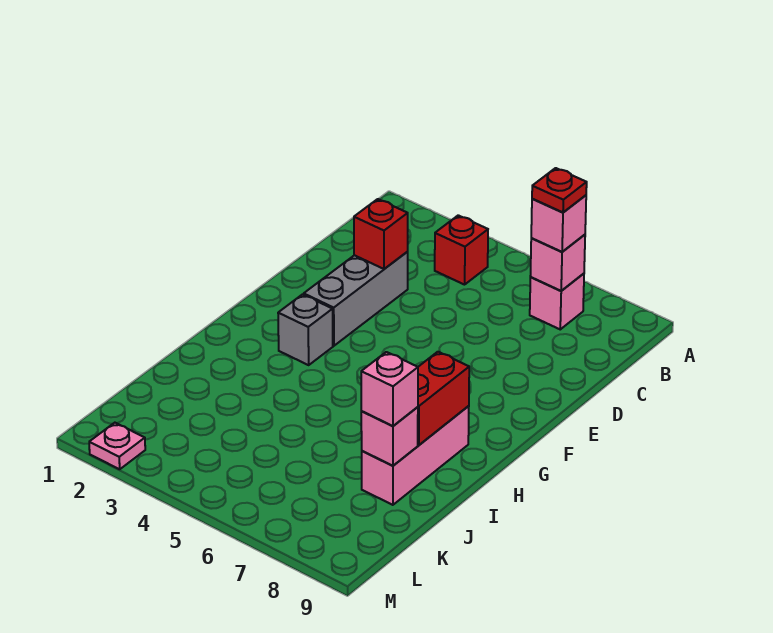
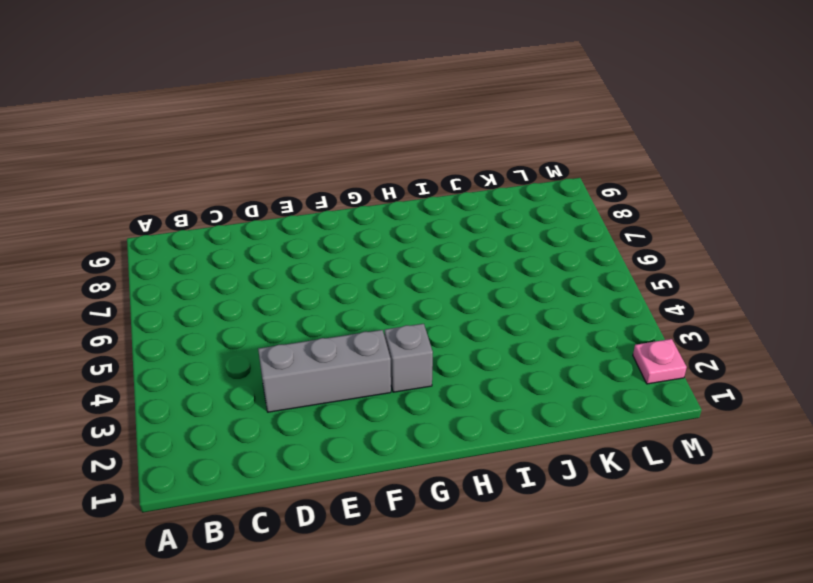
none -> red 1x1 brick [435,215,488,285]
none -> pink 1x1 brick [530,274,584,329]
none -> pink 1x3 brick [362,406,469,505]

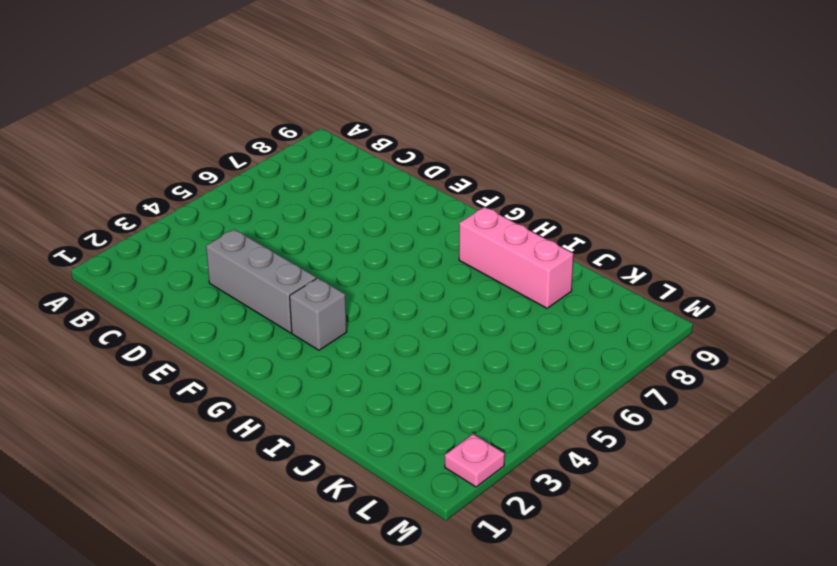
none -> red 1x1 brick [435,215,488,285]
none -> pink 1x1 brick [530,274,584,329]
none -> pink 1x1 brick [530,235,585,291]

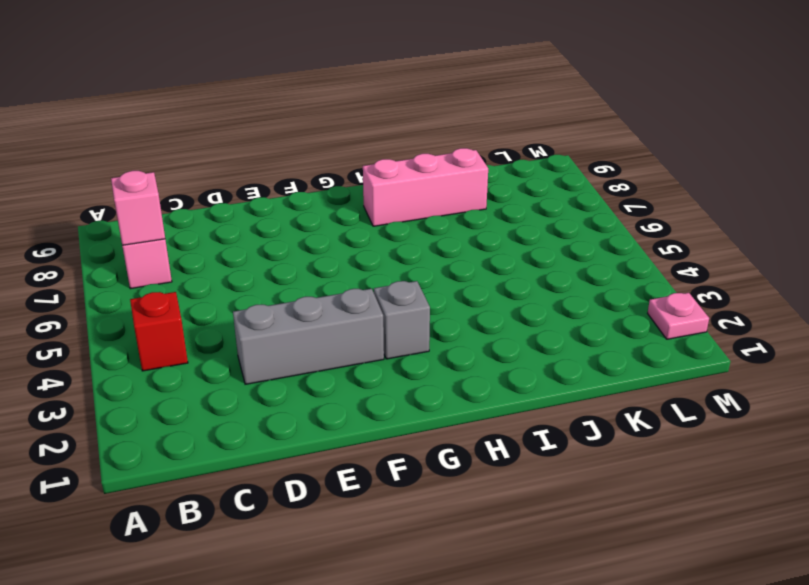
none -> red 1x1 brick [354,199,408,269]
none -> red 1x2 brick [418,352,469,445]
none -> pink 1x1 brick [361,407,418,466]

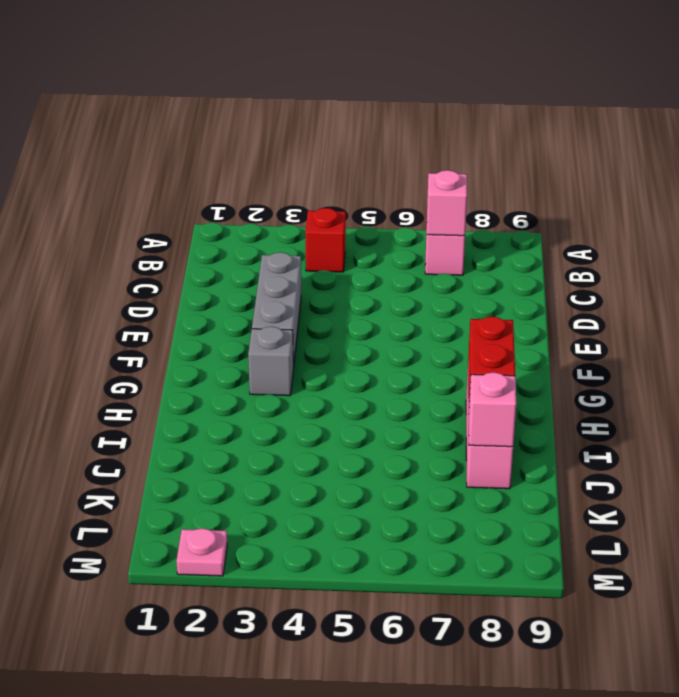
none -> red 1x1 brick [354,199,408,269]
none -> pink 1x1 brick [531,195,586,252]
none -> pink 1x1 brick [361,352,418,426]

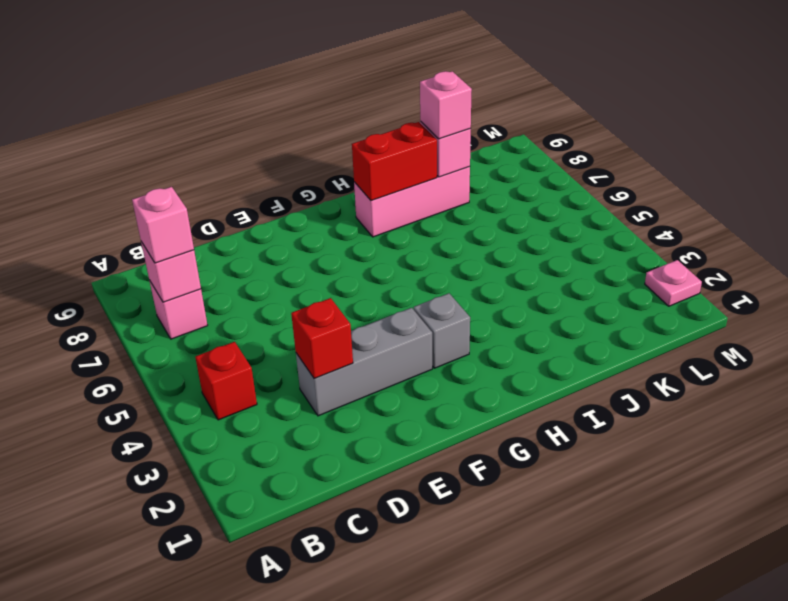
none -> red 1x1 plate [532,168,587,213]

